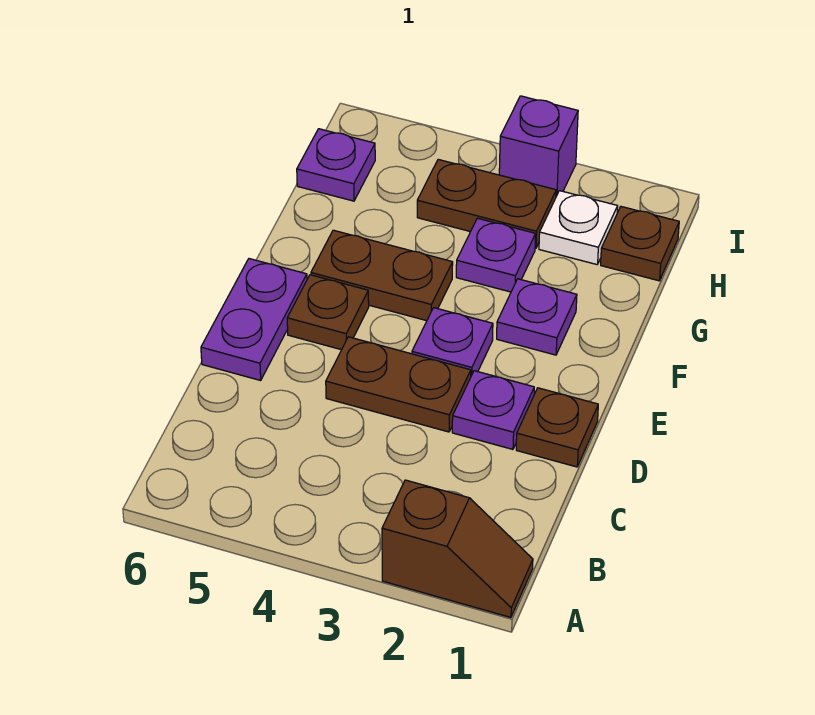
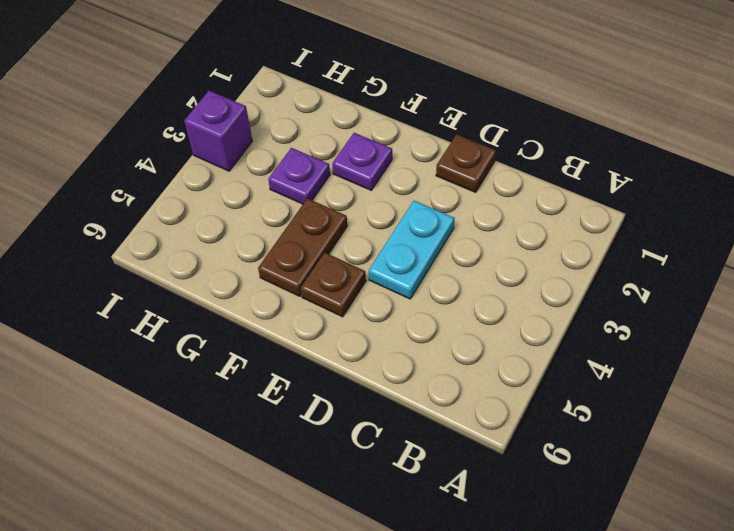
cyan 1x2 plate [369,201,455,299] -> brown 1x2 plate [326,337,471,432]
none -> brown 1x2 slope [382,480,533,617]
none -> purple 1x1 plate [452,371,534,449]
none -> purple 1x2 plate [201,259,307,380]

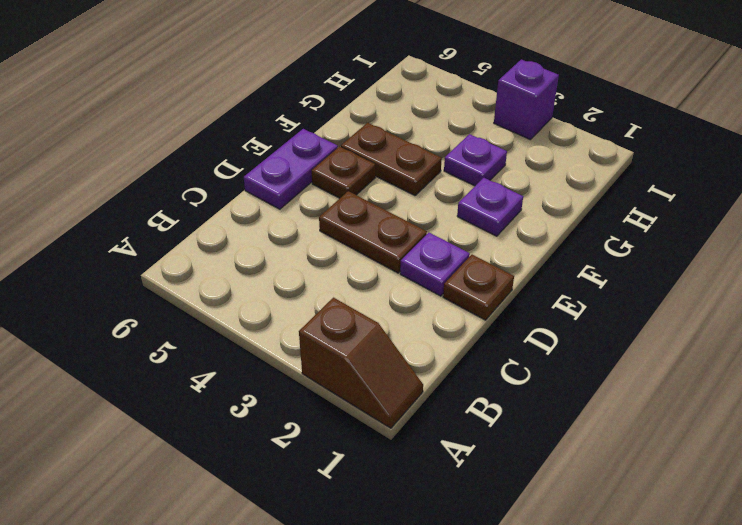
none -> purple 1x1 plate [412,308,493,376]
none -> brown 1x1 plate [601,207,679,281]
none -> white 1x1 plate [539,191,618,264]

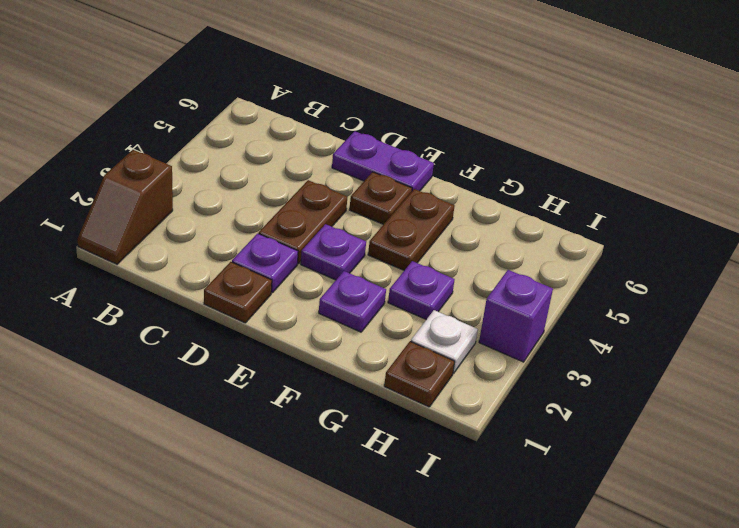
none -> brown 1x2 plate [417,159,556,249]
none -> purple 1x1 plate [297,129,375,201]

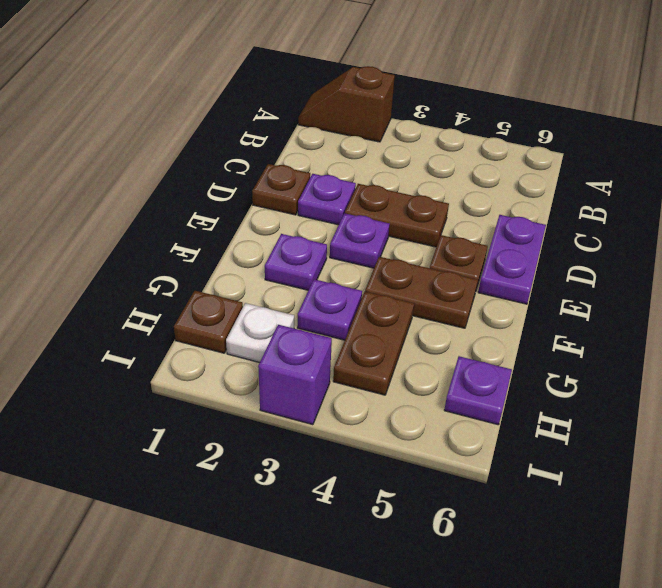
brown 1x2 plate [333,292,414,395] -> brown 1x2 plate turned to [417,159,556,249]

